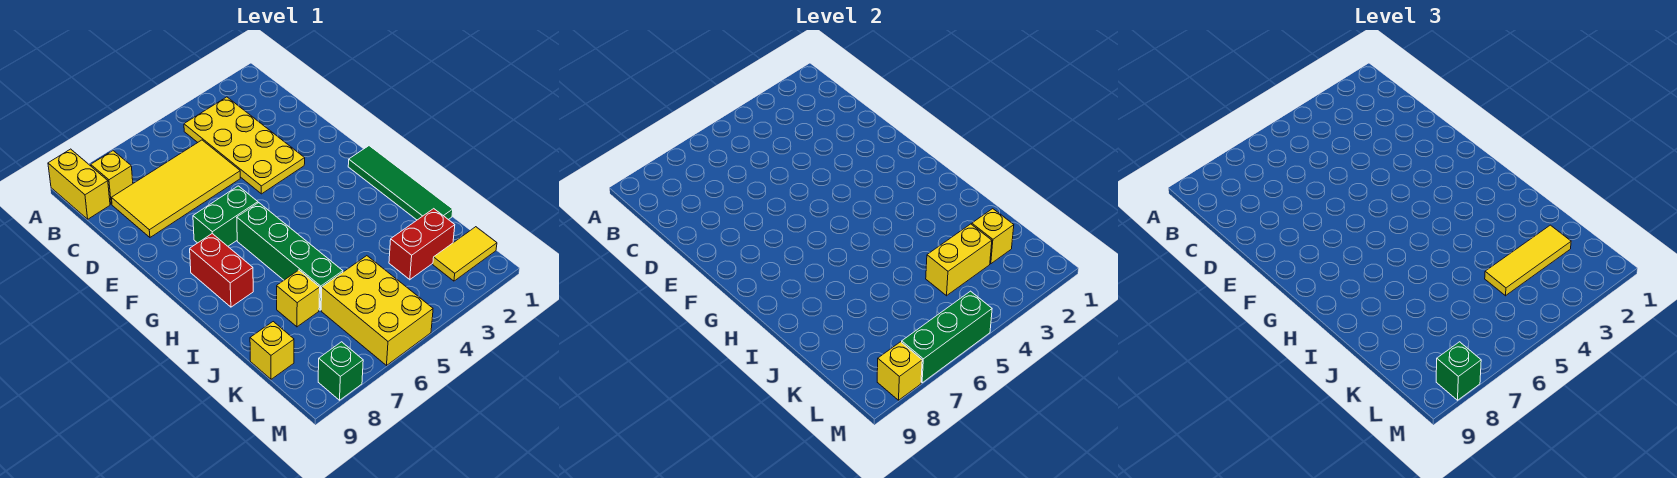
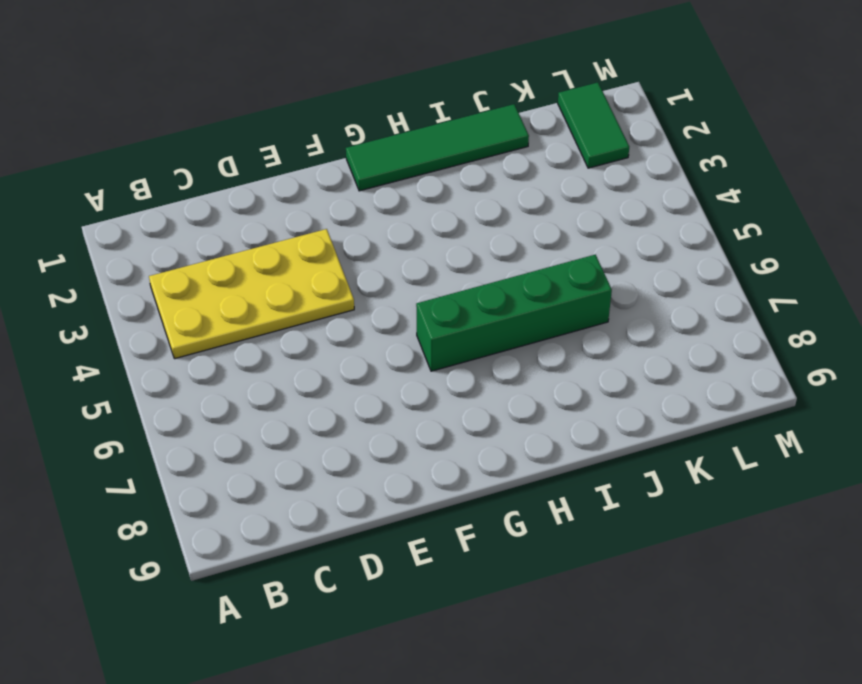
green 1x2 tile [558,82,629,168] -> yellow 1x2 tile [433,227,497,281]
none -> yellow 1x2 brick [48,149,110,219]
none -> yellow 1x1 brick [91,151,133,204]
none -> yellow 2x4 tile [112,140,240,237]

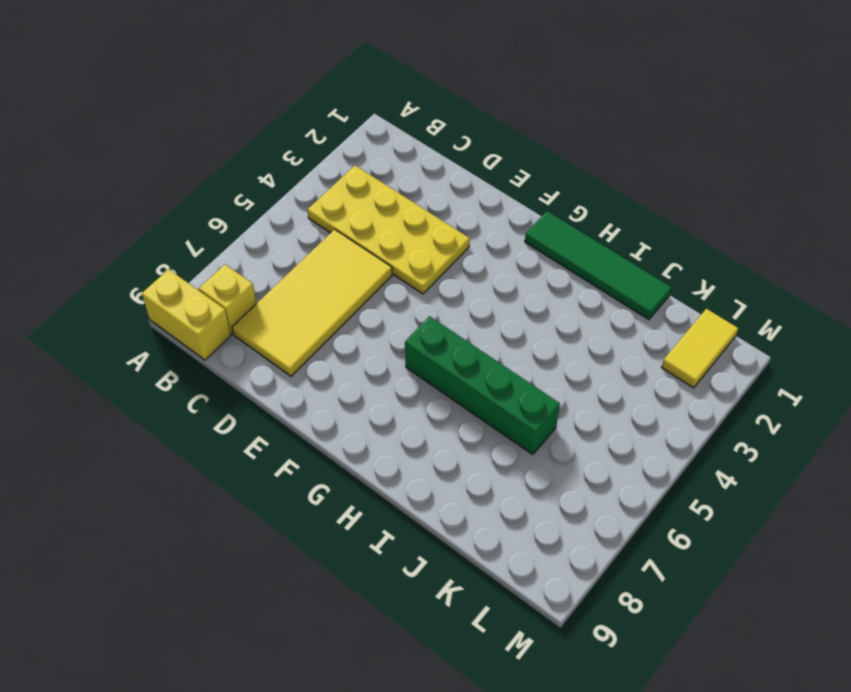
none -> green 1x2 brick [193,186,258,246]
none -> red 1x2 brick [190,234,253,307]
none -> yellow 1x1 brick [277,270,320,327]

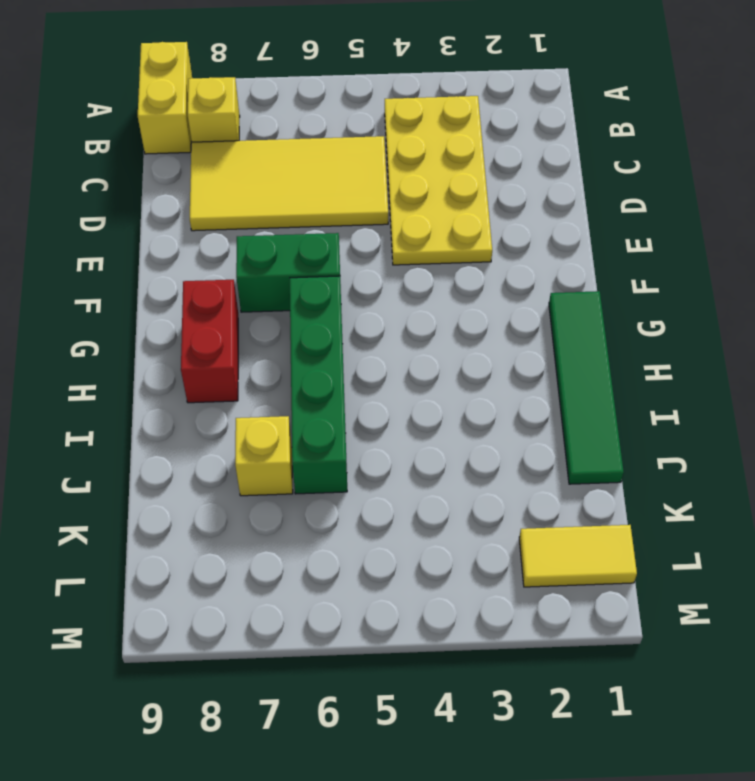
none -> red 1x2 brick [389,209,455,280]
none -> yellow 2x3 brick [321,256,433,365]
none -> yellow 1x1 brick [250,322,294,379]

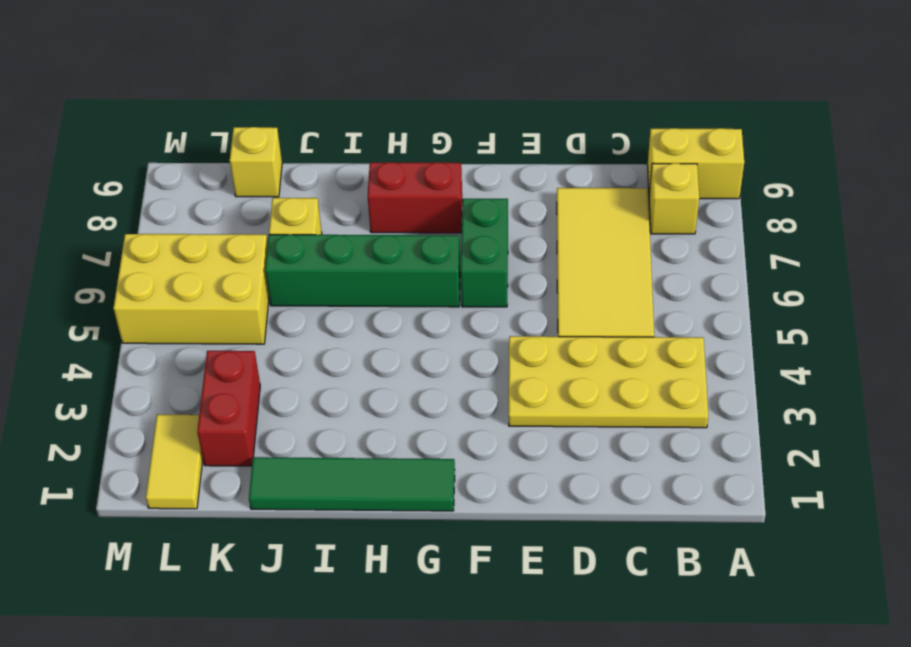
none -> green 1x1 brick [318,342,363,400]
none -> yellow 1x1 brick [972,209,1014,264]
none -> yellow 1x2 brick [926,224,992,296]

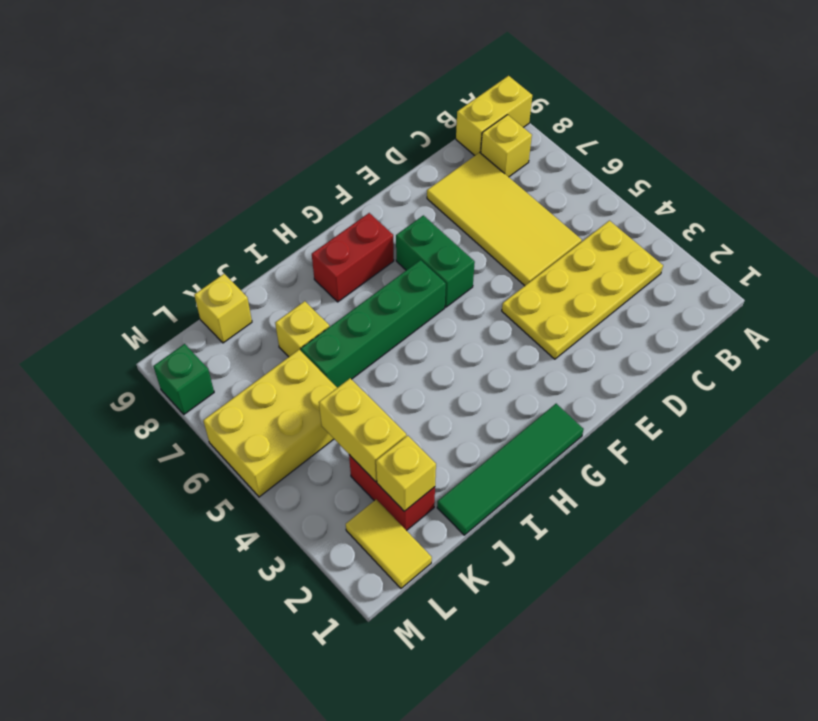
none -> green 1x3 brick [902,291,992,383]
none -> yellow 1x1 brick [877,342,922,400]
none -> yellow 1x3 tile [1485,225,1571,296]

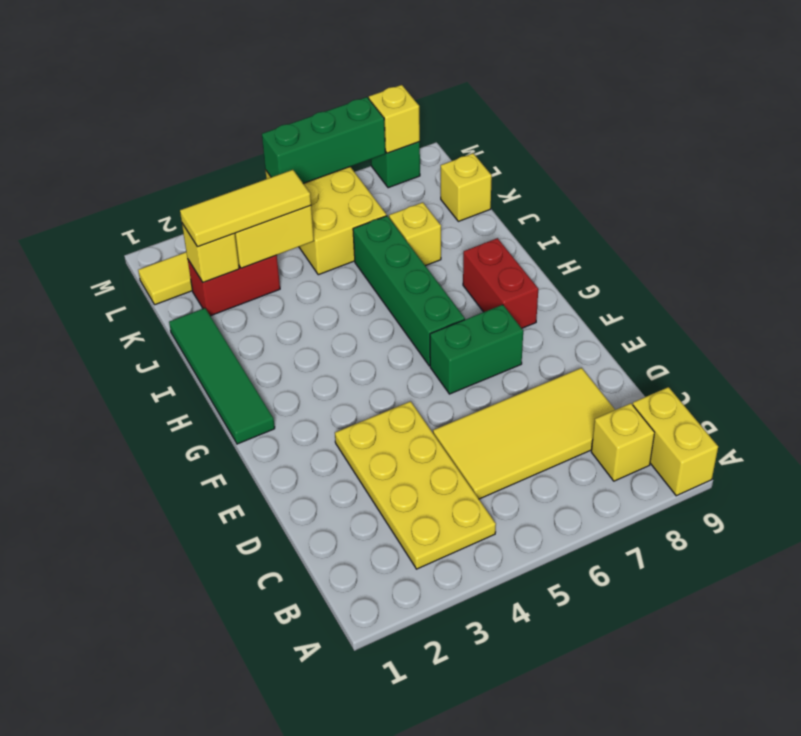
none -> green 1x1 brick [1436,342,1481,400]

